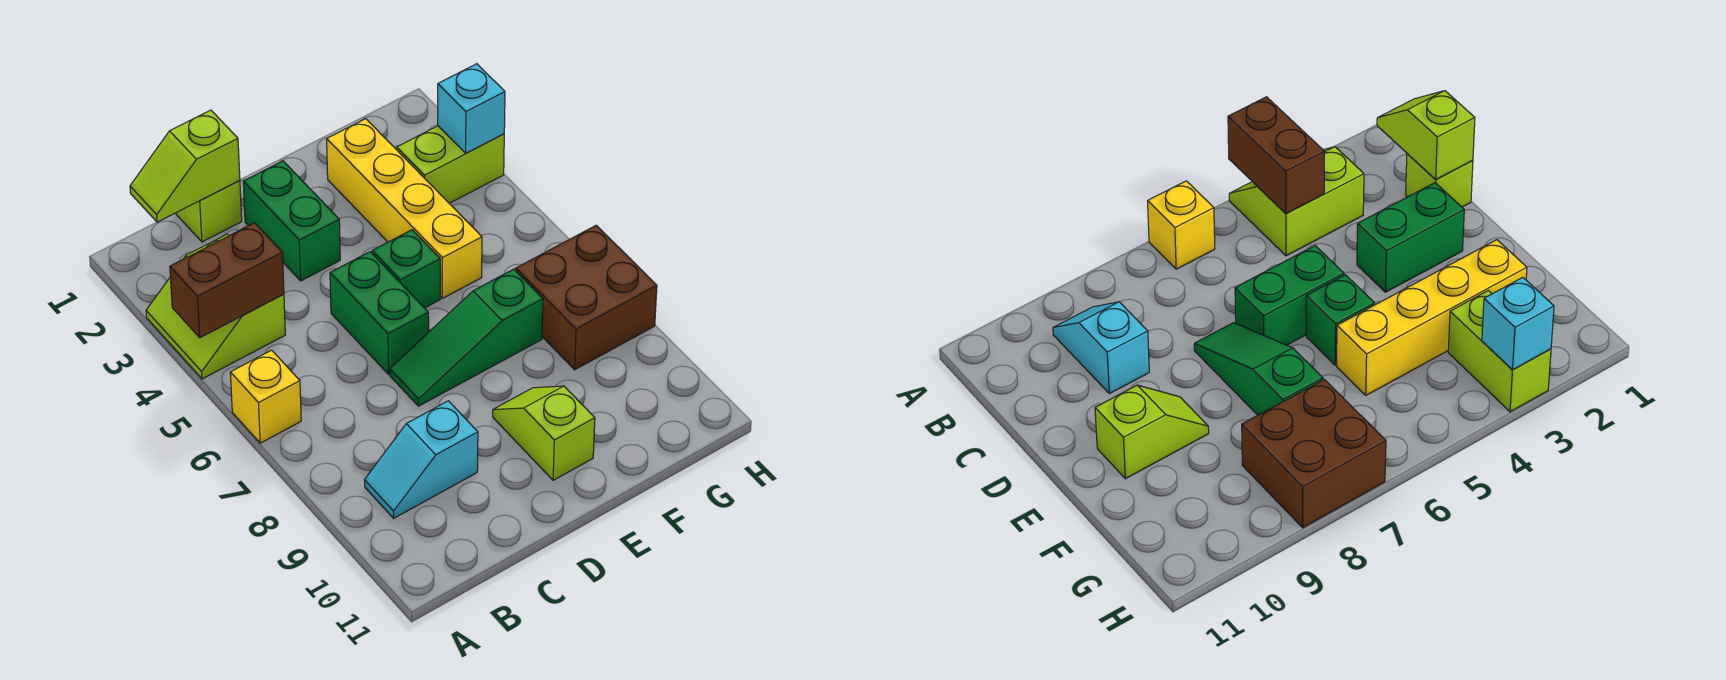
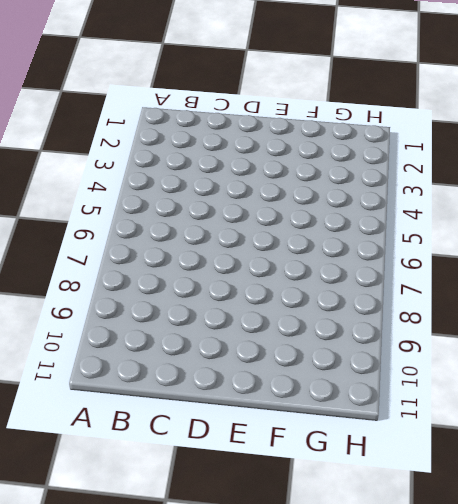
none -> lime 2x2 slope [146,234,285,379]
none -> yellow 1x1 brick [230,350,301,443]
none -> cyan 1x2 slope [364,401,478,518]

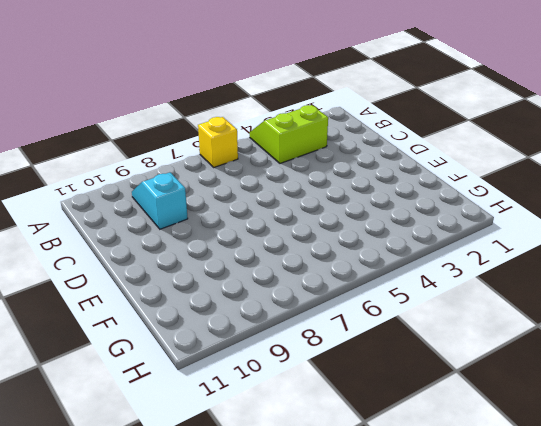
none -> lime 1x1 brick [175,181,242,242]
none -> green 1x2 brick [243,161,340,281]
none -> green 1x2 brick [330,252,429,374]

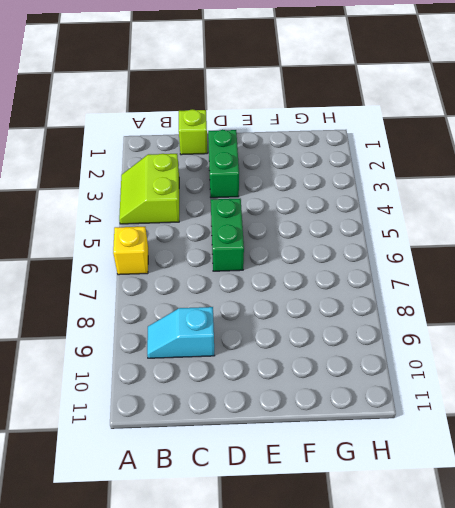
none -> green 1x3 slope [390,269,543,406]
none -> green 1x1 brick [372,230,440,308]
none -> lime 1x2 slope [493,386,595,480]

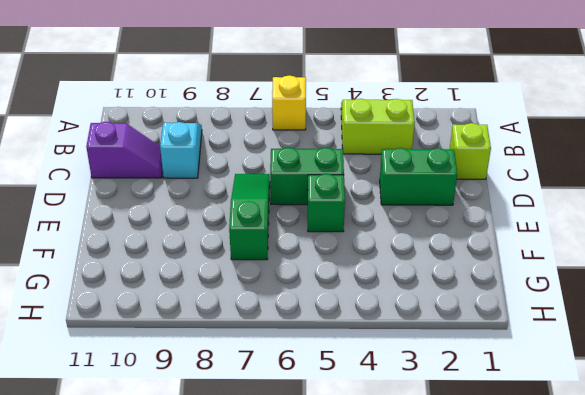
purple 1x2 slope [86,122,163,178] -> none
none -> lime 1x2 slope [493,386,595,480]
none -> yellow 1x4 brick [327,119,482,298]
none -> lime 1x2 brick [397,126,504,203]

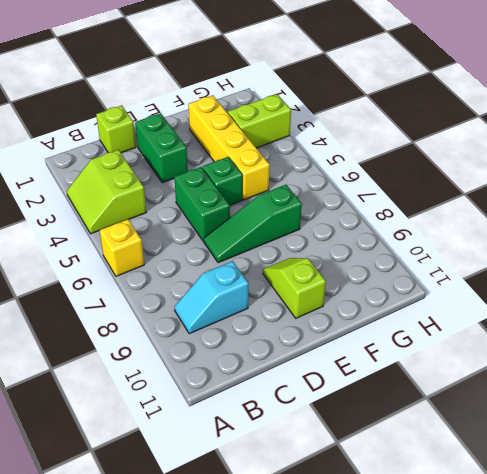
none -> brown 2x2 brick [516,225,657,370]
none -> brown 1x2 brick [170,223,284,338]
none -> lime 1x2 slope [130,110,240,222]

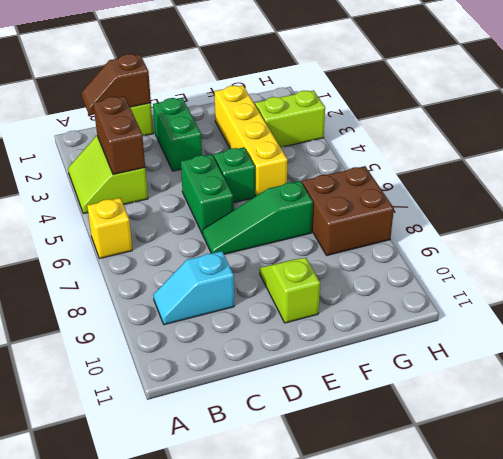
brown 1x2 slope [81,54,151,115] -> lime 1x2 slope [130,110,240,222]
brown 1x2 brick [93,96,145,175] -> brown 1x2 brick turned to [170,223,284,338]
none -> cyan 1x1 brick [438,64,505,153]

